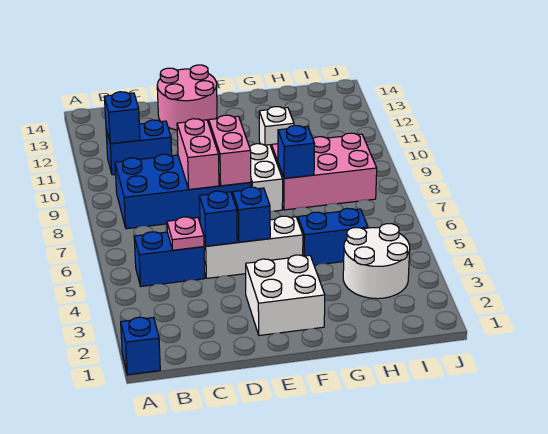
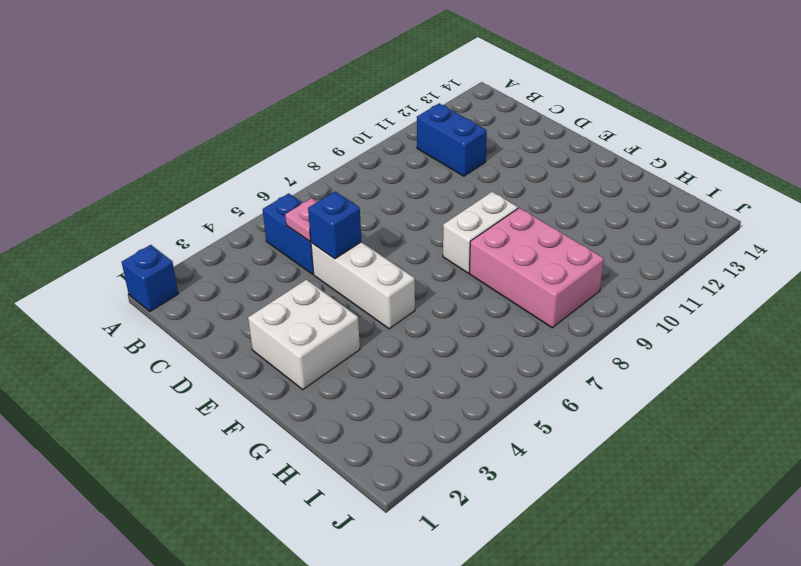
none -> blue 2x4 brick [115,154,251,229]
none -> pink 2x2 round brick [157,65,217,130]
none -> blue 1x2 brick [298,208,368,265]

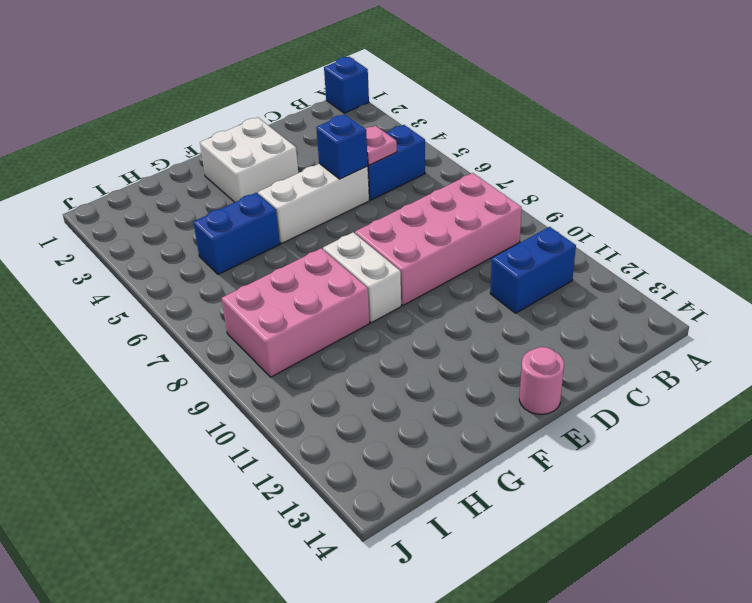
pink 2x4 brick [355,173,522,305] -> blue 2x4 brick [115,154,251,229]
pink 1x1 round brick [519,347,564,414] -> pink 2x2 round brick [157,65,217,130]
none -> white 1x1 brick [259,107,294,148]
none -> white 2x2 round brick [343,224,410,299]
none -> blue 1x1 brick [104,92,140,144]

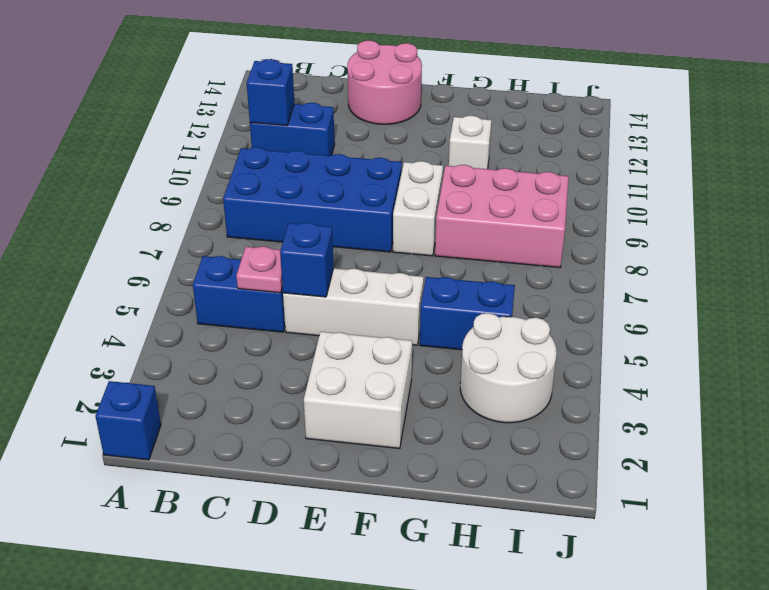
none -> pink 1x2 brick [177,119,219,190]
none -> blue 1x1 brick [232,187,270,242]
none -> pink 1x2 brick [209,115,251,186]

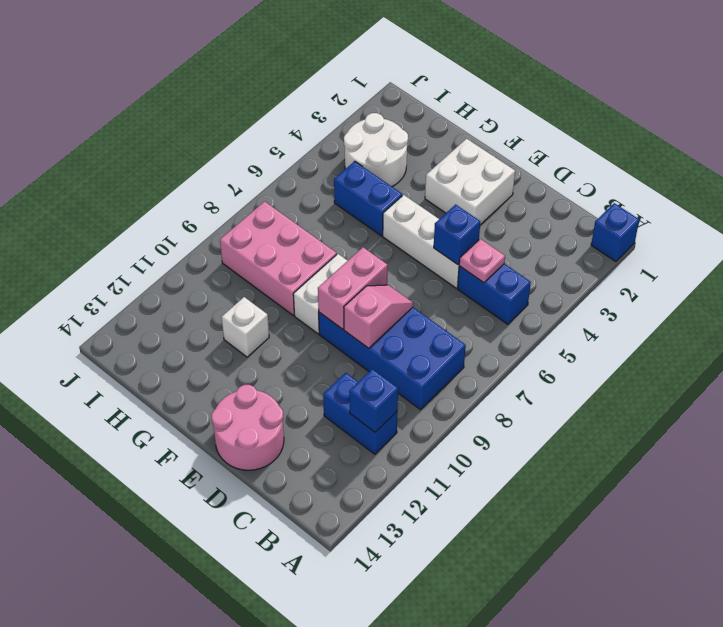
pink 1x2 slope [344,285,413,348] -> pink 1x2 brick [177,119,219,190]
none -> blue 1x1 brick [232,187,270,242]
none -> blue 1x1 brick [278,125,315,178]

